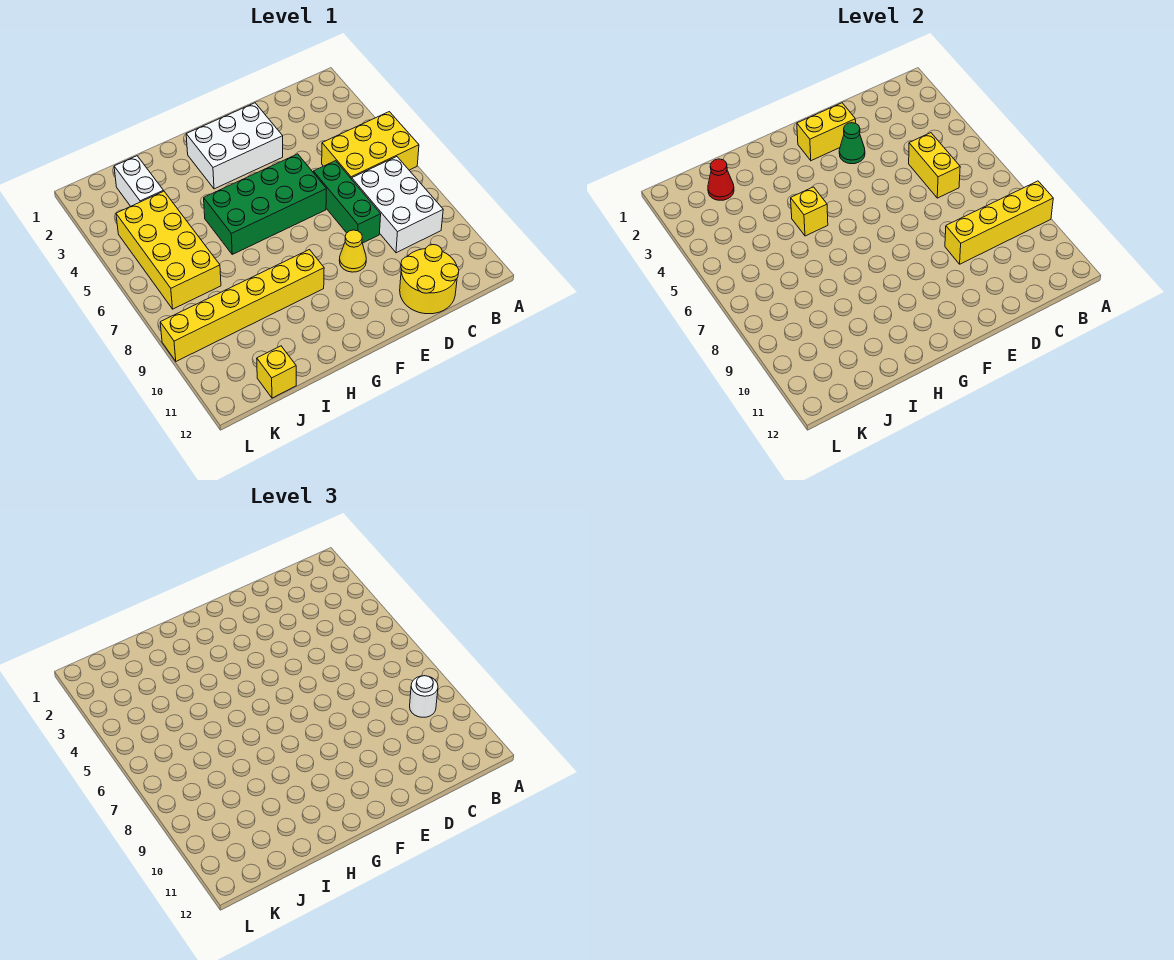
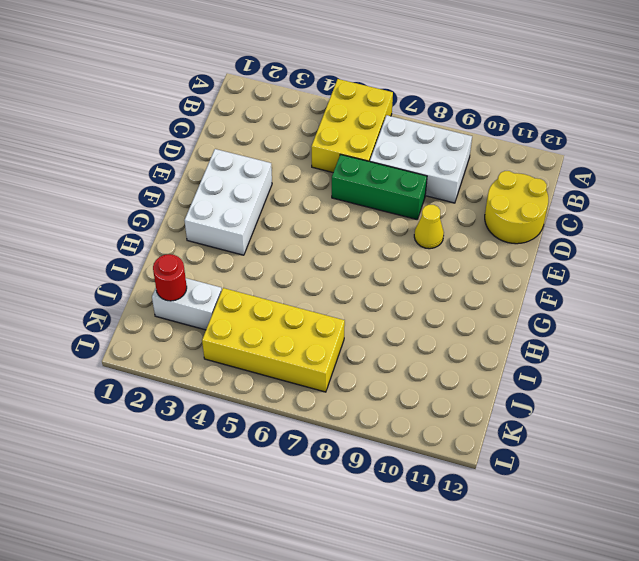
red 1x1 round brick [153,254,187,301] -> red 1x1 cone [708,159,734,200]
none -> green 2x4 brick [204,154,327,254]
none -> yellow 1x6 brick [160,250,324,361]
none -> yellow 1x1 brick [257,346,296,398]

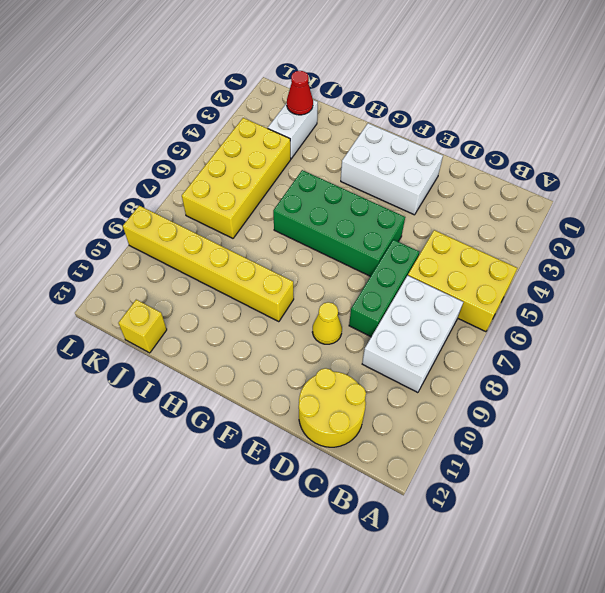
none -> yellow 1x4 brick [945,181,1053,264]
none -> yellow 1x2 brick [909,133,960,198]
none -> yellow 1x2 brick [797,103,856,161]

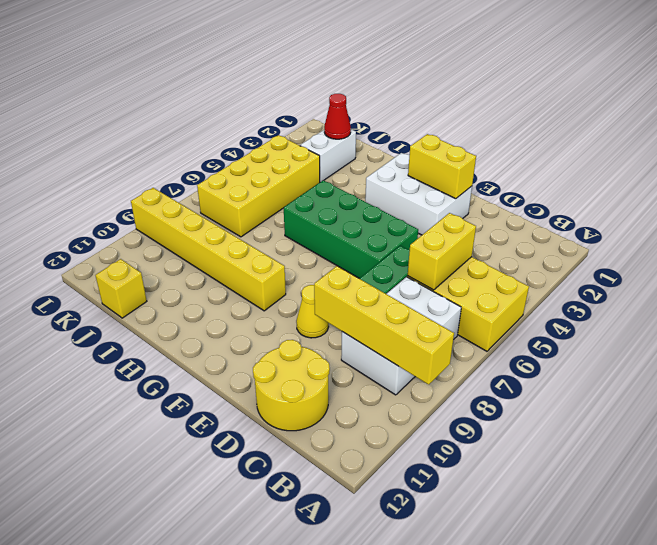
none -> green 1x1 cone [839,123,865,164]
none -> yellow 1x1 brick [791,187,828,236]
none -> white 1x1 round brick [410,676,438,717]

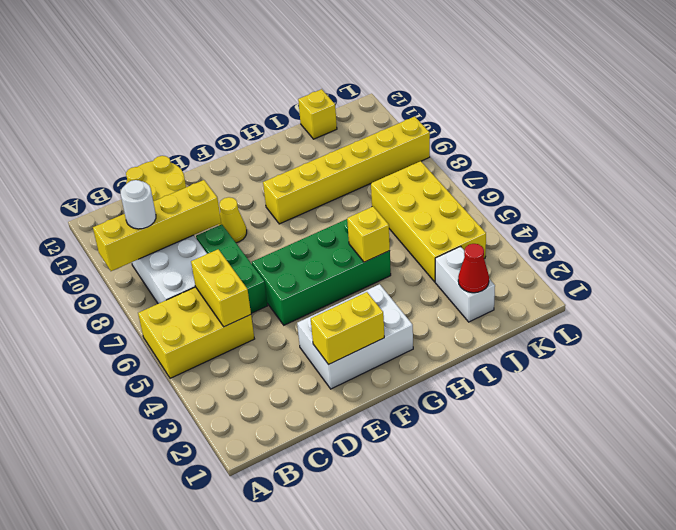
none -> green 1x1 cone [839,123,865,164]

